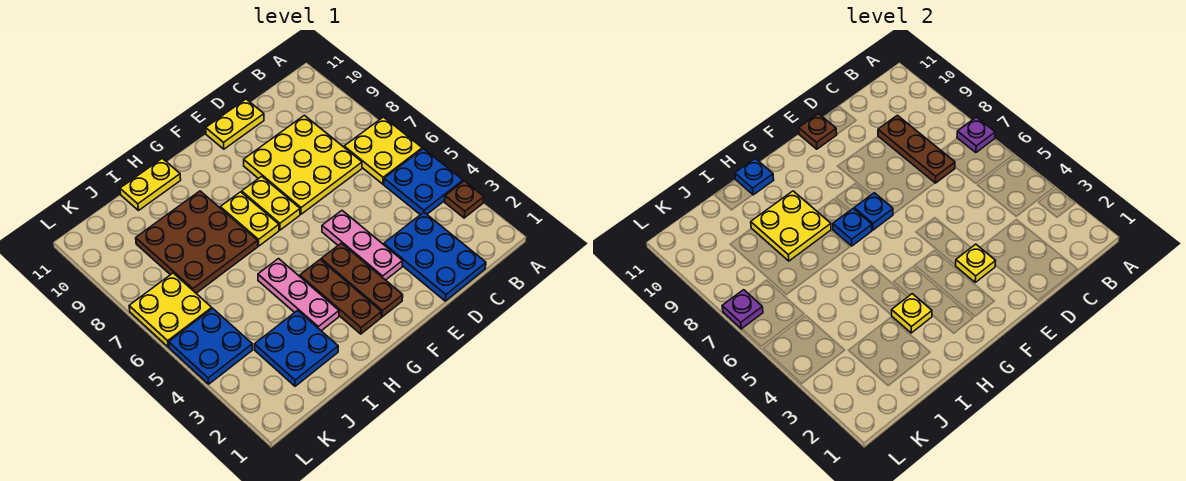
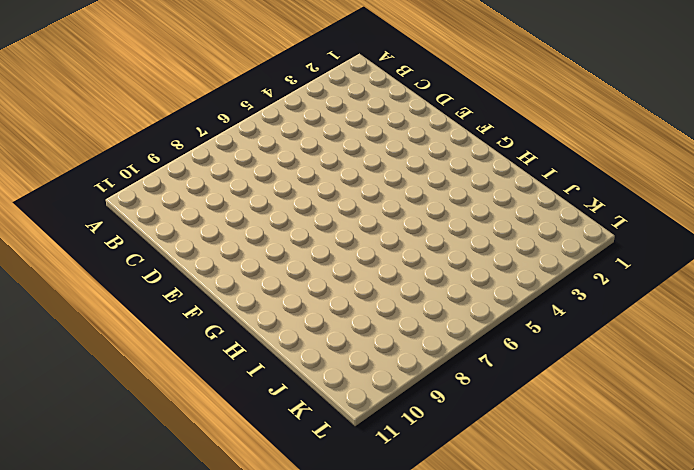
none -> brown 1x1 plate [445,181,484,218]
none -> blue 2x2 plate [384,149,463,215]
none -> yellow 2x2 plate [344,117,422,184]

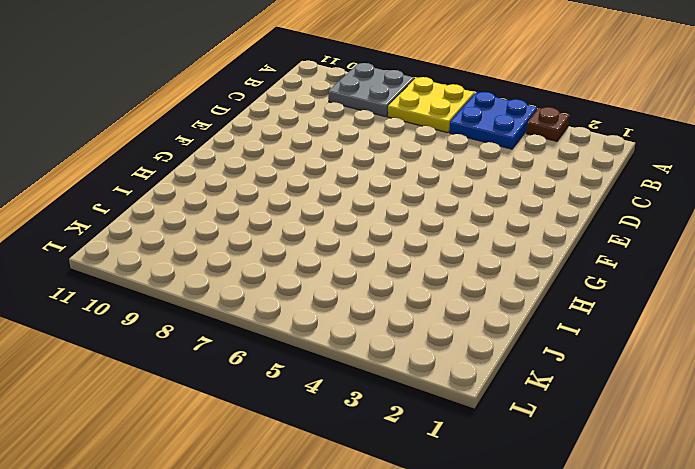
grey 2x2 plate [328,63,414,117] -> none
none -> blue 2x3 plate [384,212,486,301]
none -> yellow 3x3 plate [244,115,362,214]
none -> yellow 1x2 plate [206,99,264,149]

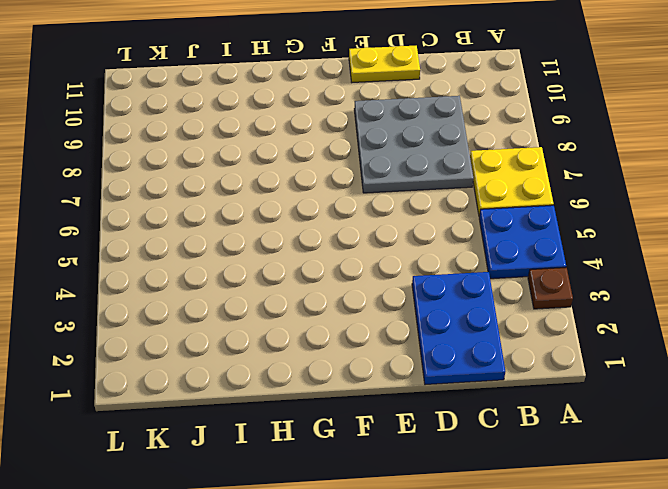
grey 3x3 plate [354,96,473,193] -> yellow 3x3 plate [244,115,362,214]
none -> pink 1x3 plate [322,211,403,280]
none -> brown 1x3 plate [321,243,403,317]
none -> yellow 1x2 plate [242,176,300,230]

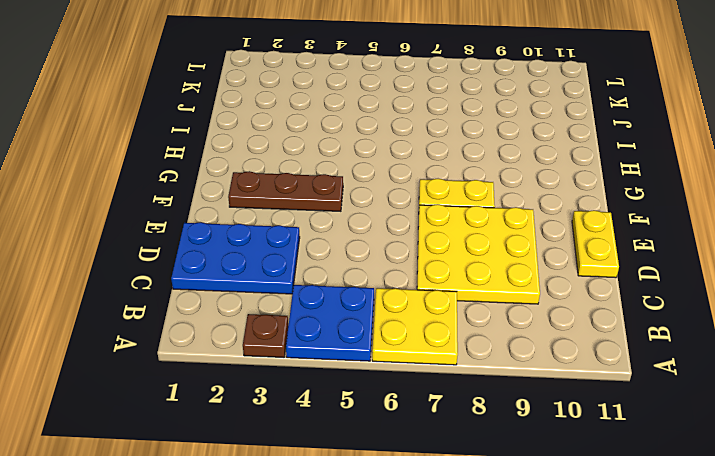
none -> pink 1x3 plate [322,211,403,280]
none -> brown 1x3 plate [300,260,381,334]
none -> yellow 1x2 plate [220,192,279,246]

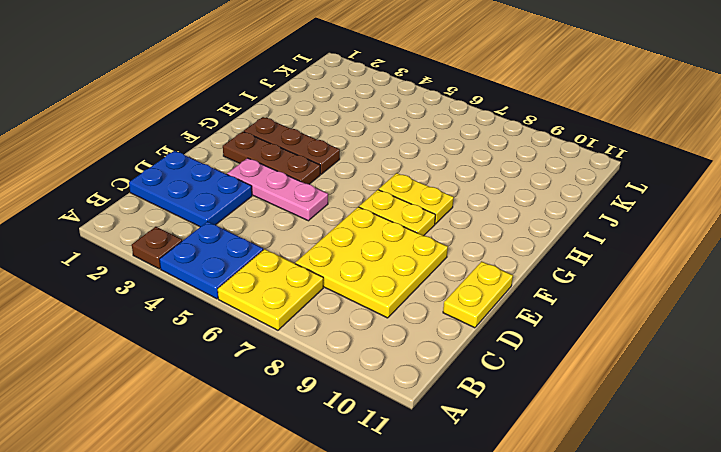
none -> pink 1x3 plate [258,259,339,331]
none -> brown 3x3 plate [136,191,258,293]
none -> yellow 1x2 plate [120,158,181,211]

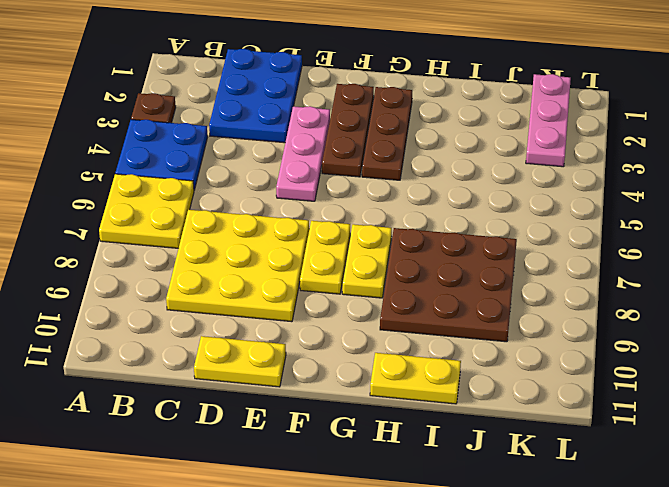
pink 1x3 plate [526,74,571,167] -> pink 1x3 plate moved to [258,259,339,331]
none -> blue 2x2 plate [254,311,338,386]
none -> blue 2x2 plate [169,308,253,384]
none -> yellow 2x2 plate [129,273,212,347]

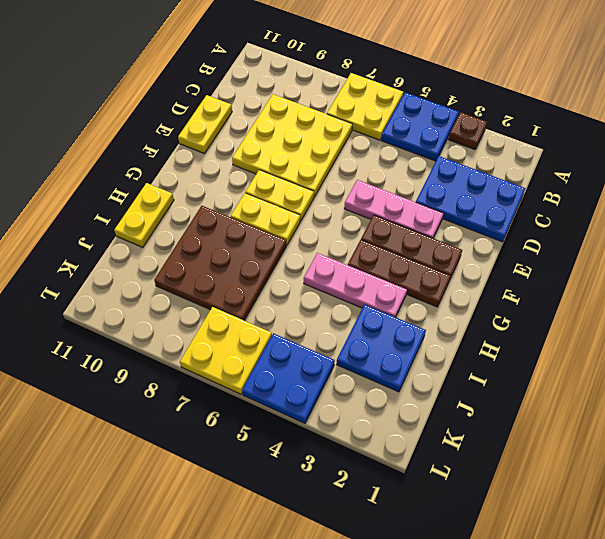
none -> purple 1x1 plate [957,117,995,153]
none -> brown 1x3 plate [878,115,955,183]
none -> yellow 1x1 plate [955,244,996,282]

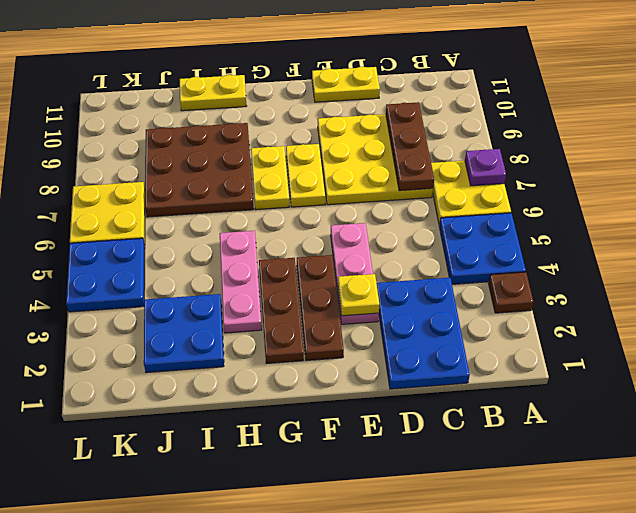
none -> brown 1x1 plate [799,114,837,149]
none -> blue 1x1 plate [854,193,893,230]
none -> blue 1x1 plate [833,209,872,246]

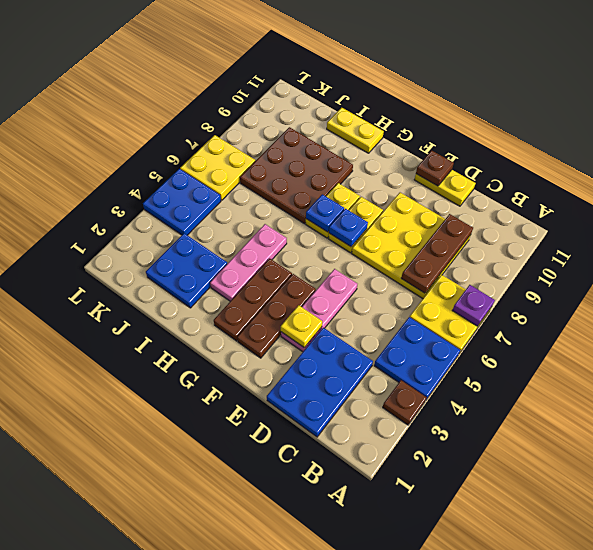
none -> yellow 1x1 plate [892,294,932,333]
none -> yellow 2x2 plate [751,191,831,261]
none -> blue 1x1 plate [735,158,774,195]

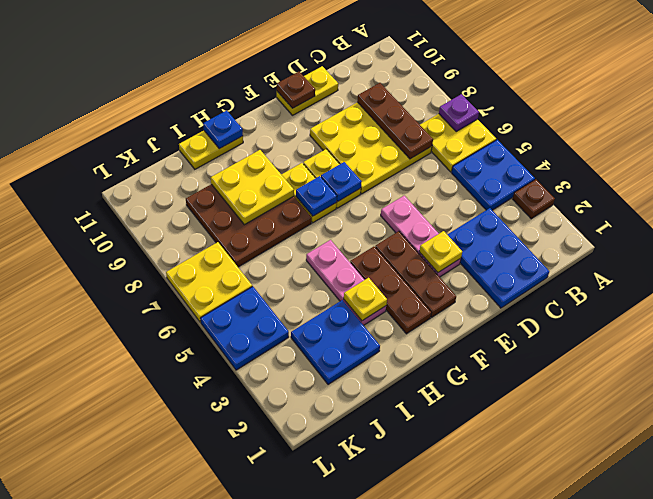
none -> purple 1x1 plate [722,290,763,329]

